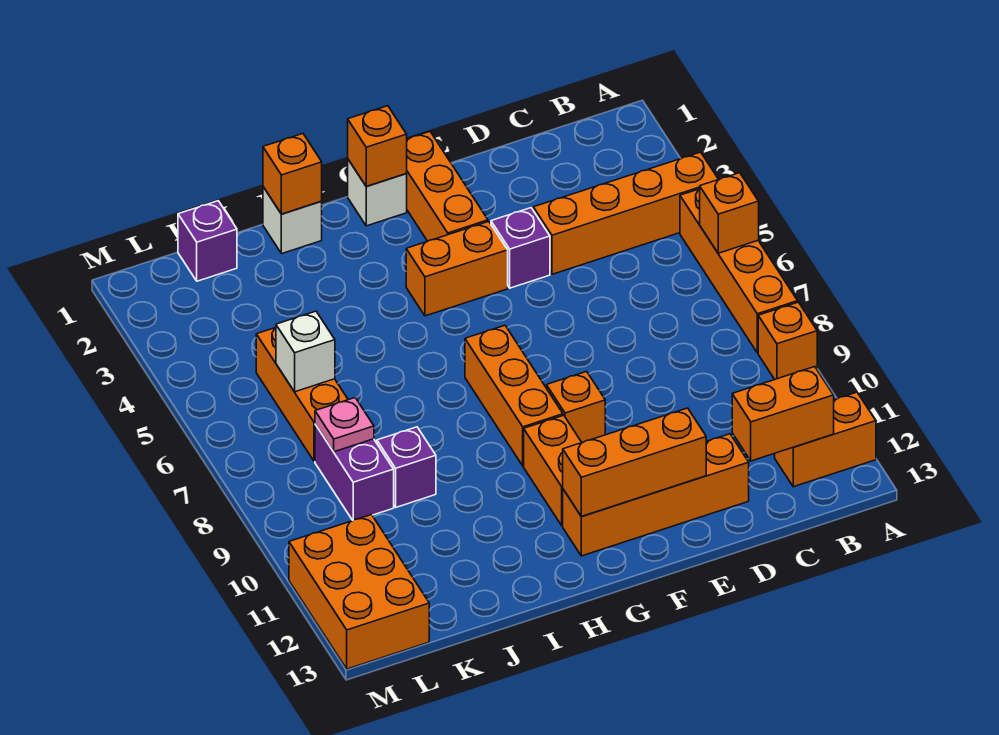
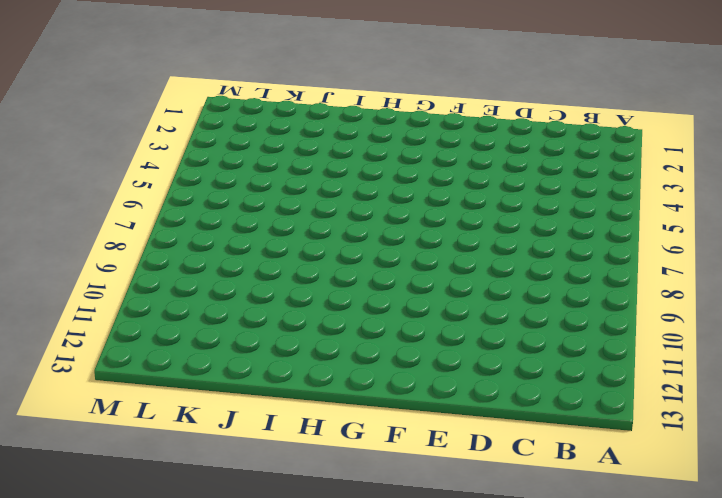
none -> orange 1x4 brick [533,152,718,274]
none -> orange 1x4 brick [680,189,798,353]
none -> orange 1x1 brick [758,302,817,379]

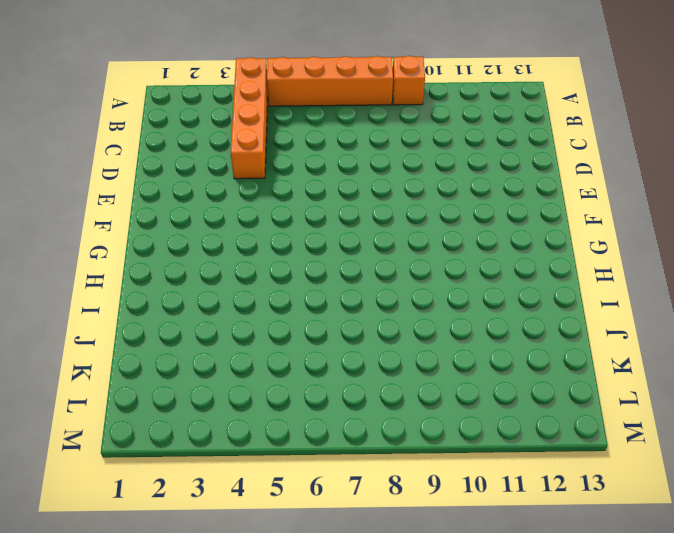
none -> orange 1x2 brick [775,392,876,487]
none -> orange 1x4 brick [563,434,749,556]
none -> purple 1x1 brick [491,208,550,288]

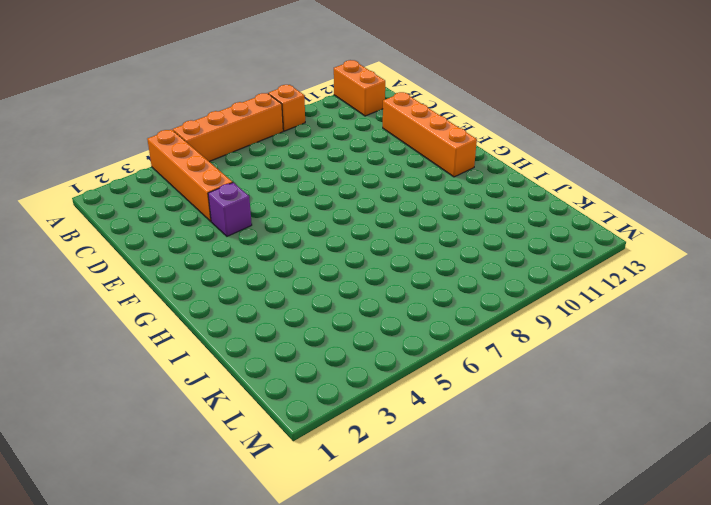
none -> orange 1x3 brick [406,132,488,241]
none -> orange 1x2 brick [406,221,508,316]
none -> orange 1x1 brick [546,371,605,442]

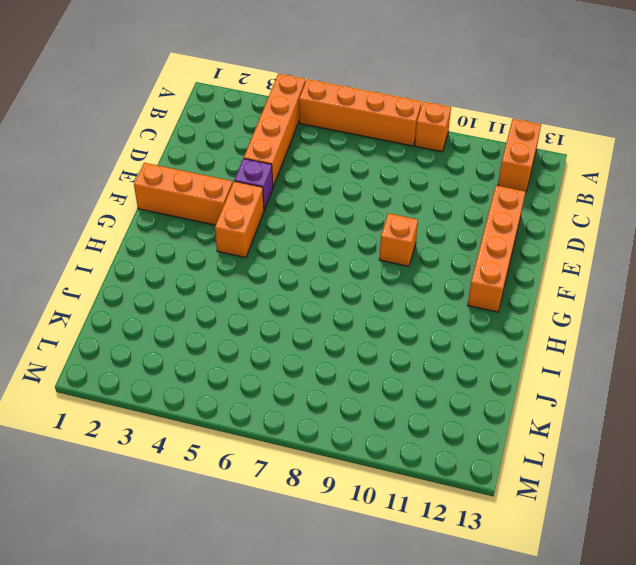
none -> white 1x1 brick [348,160,407,226]
none -> orange 1x3 brick [465,325,563,466]
none -> orange 1x2 brick [524,415,582,526]

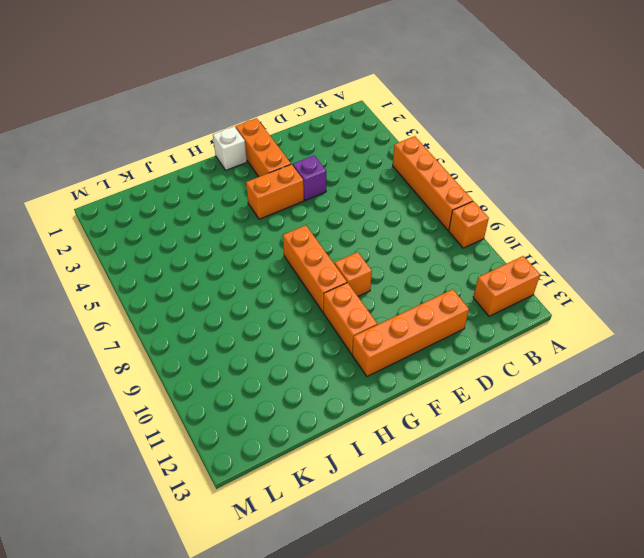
none -> orange 1x4 brick [533,152,718,274]
none -> white 1x1 brick [263,187,322,254]
none -> purple 1x1 brick [377,427,436,507]

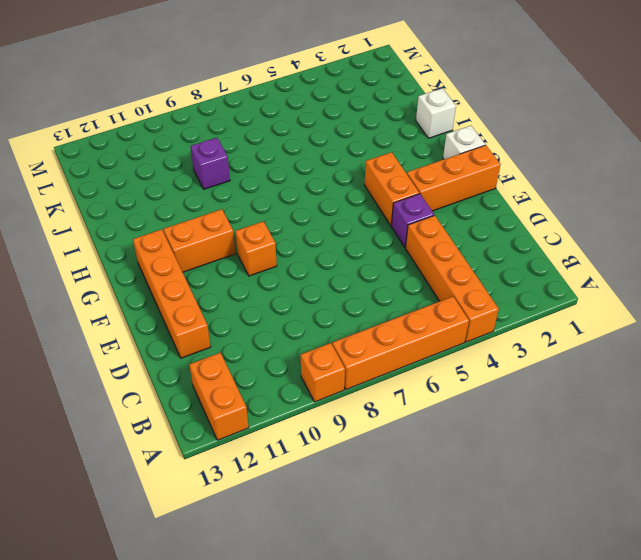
none -> orange 1x3 brick [465,325,563,466]
none -> purple 1x1 brick [178,201,237,281]
none -> orange 1x3 brick [256,328,348,461]

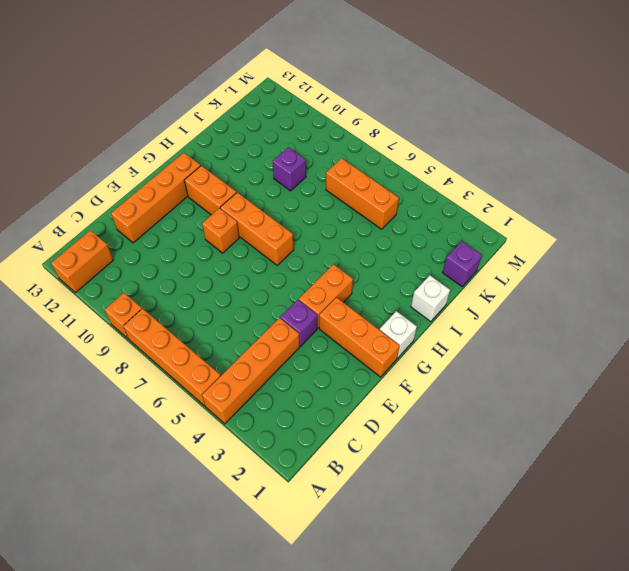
none -> purple 1x2 brick [315,424,394,520]
none -> orange 2x3 brick [289,515,429,669]
none -> orange 1x1 brick [700,173,759,253]

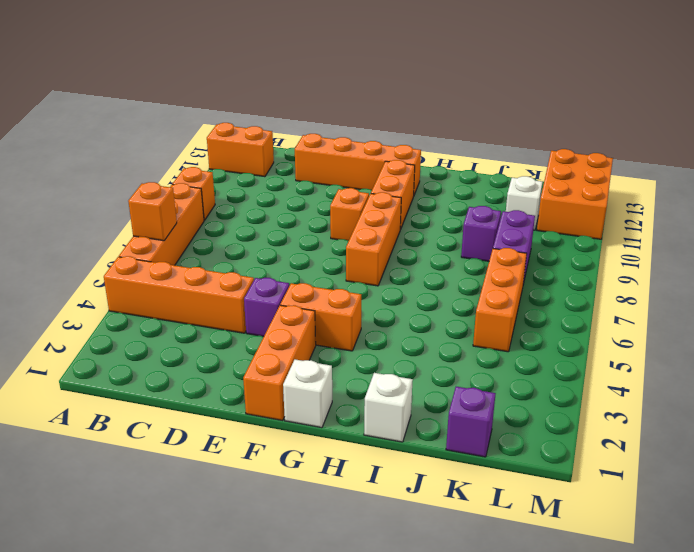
white 1x1 brick [506,176,543,230] -> white 1x1 brick moved to [276,311,335,392]
none -> orange 1x2 brick [732,367,834,461]
none -> orange 1x3 brick [563,408,706,517]
none -> orange 1x1 brick [348,106,407,186]

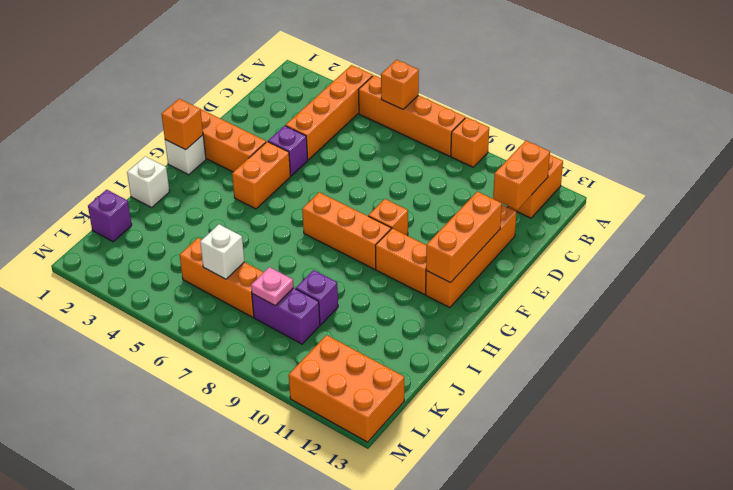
none -> orange 1x1 brick [263,134,322,214]

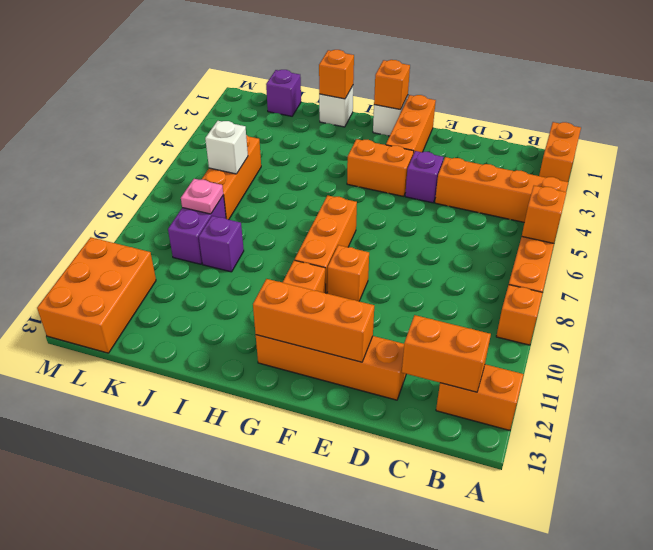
orange 1x2 brick [539,122,581,182] -> none

